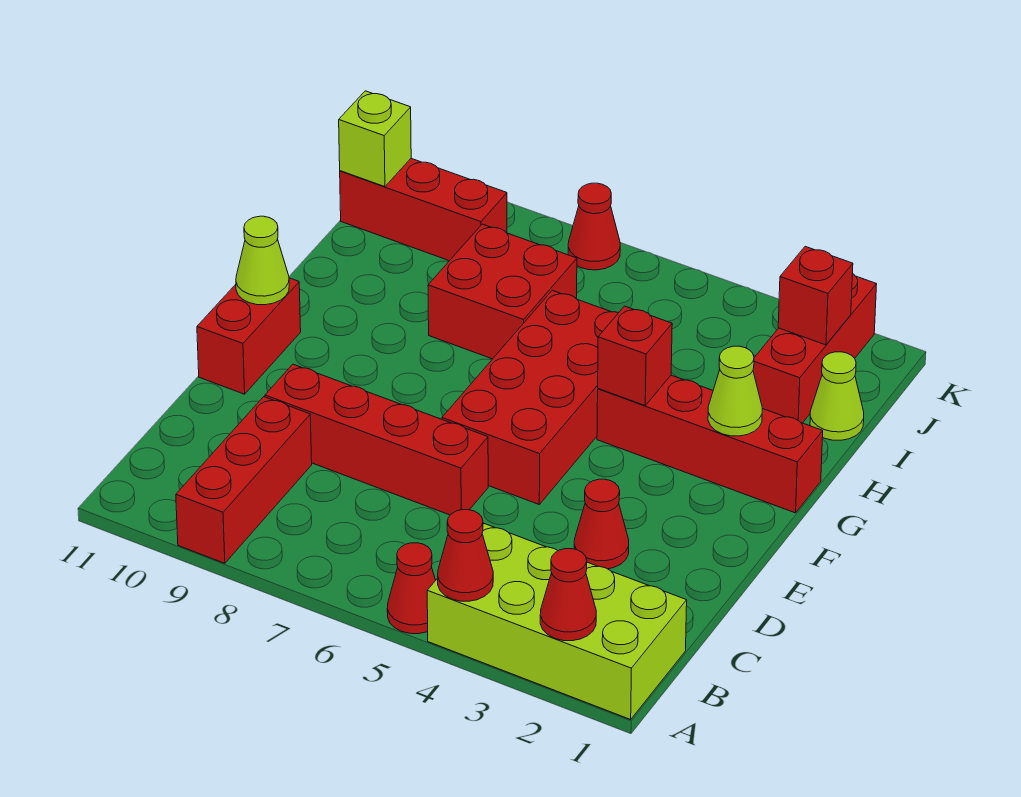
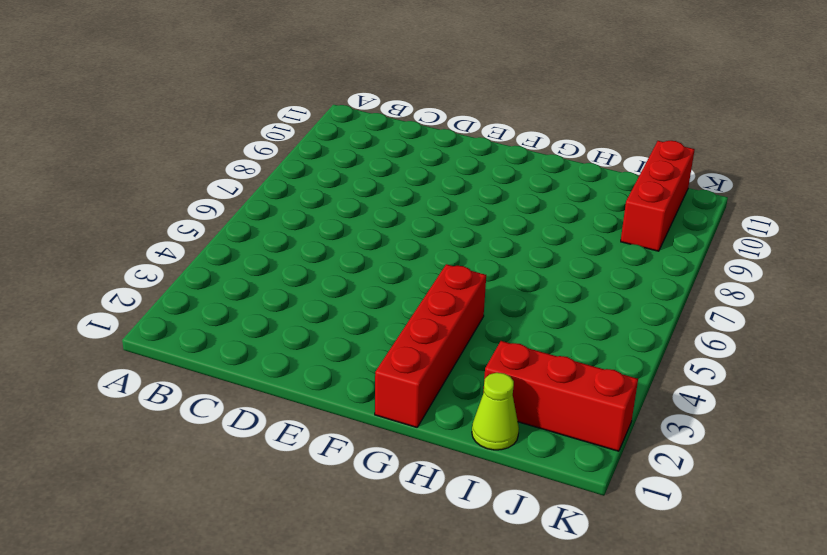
none -> lime 2x4 brick [427,524,687,719]
none -> red 1x1 cone [387,543,436,634]
none -> red 1x3 brick [176,397,312,563]

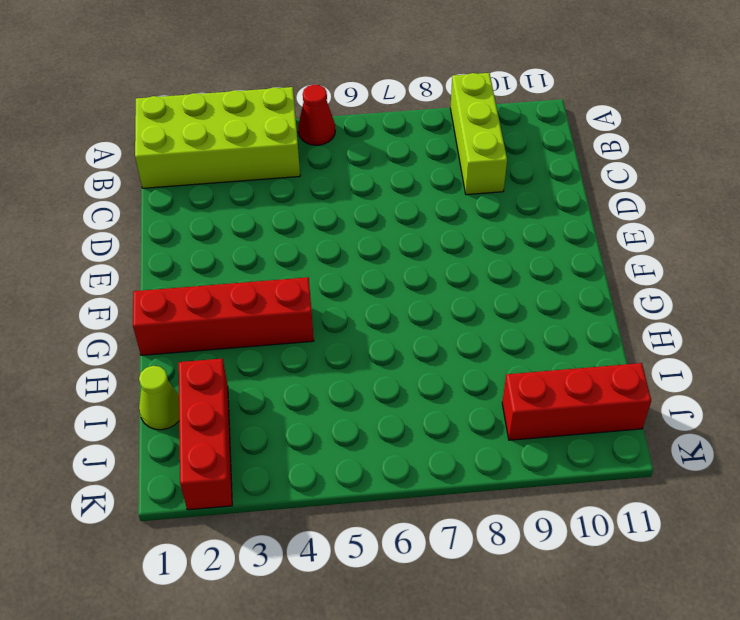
lime 1x3 brick [450,73,507,195] -> red 1x3 brick [176,397,312,563]
none -> red 1x1 cone [574,479,629,569]
none -> red 1x4 brick [265,364,488,515]
none -> red 2x4 brick [442,290,618,504]

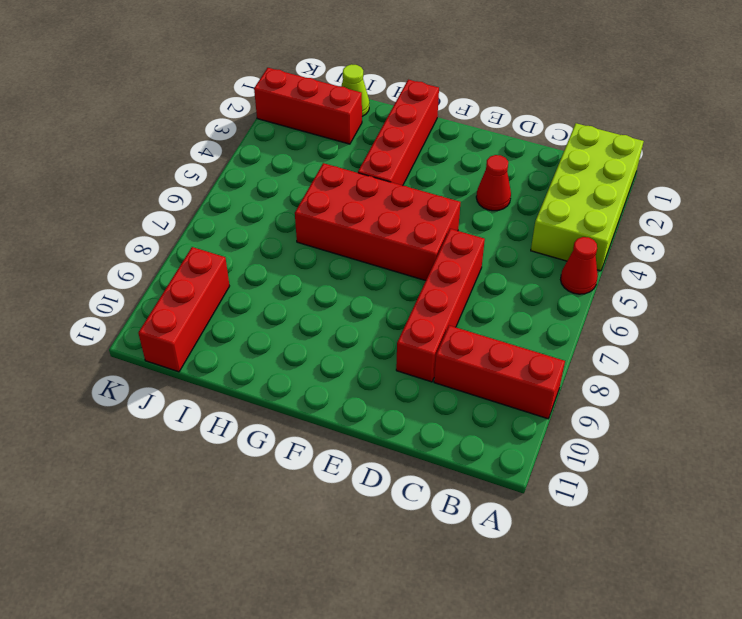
none -> red 1x2 brick [197,278,301,394]
none -> red 2x2 brick [428,224,577,359]
none -> red 1x1 cone [568,183,620,270]

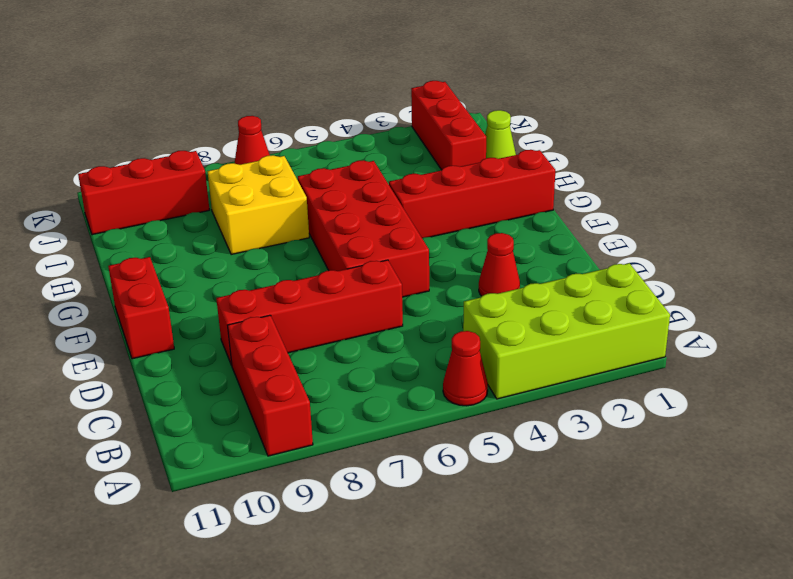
yellow 2x2 brick [207,155,309,255] -> red 2x2 brick [428,224,577,359]
none -> red 1x1 cone [540,549,596,641]
none -> red 1x1 cone [438,510,493,601]
none -> lime 1x1 cone [236,216,289,305]

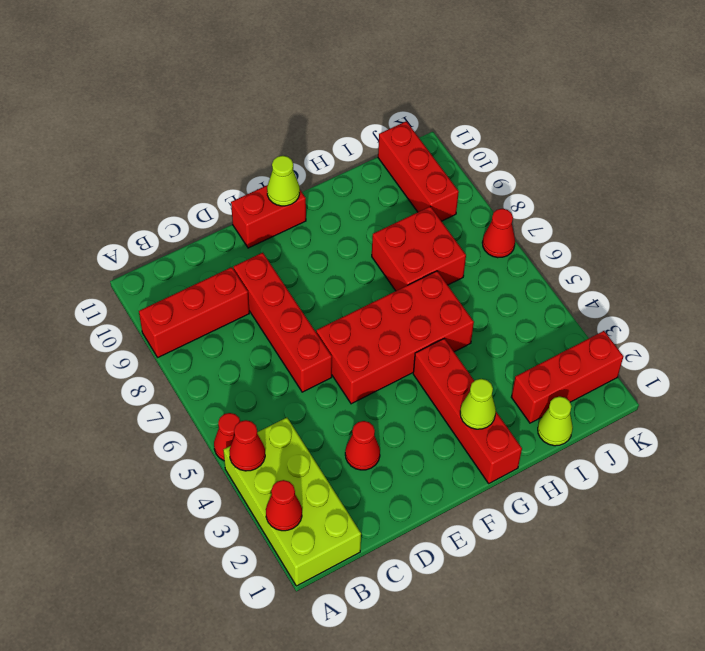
none -> red 1x1 brick [598,306,672,406]
none -> red 1x1 brick [778,247,853,345]
none -> lime 1x1 brick [339,91,411,187]

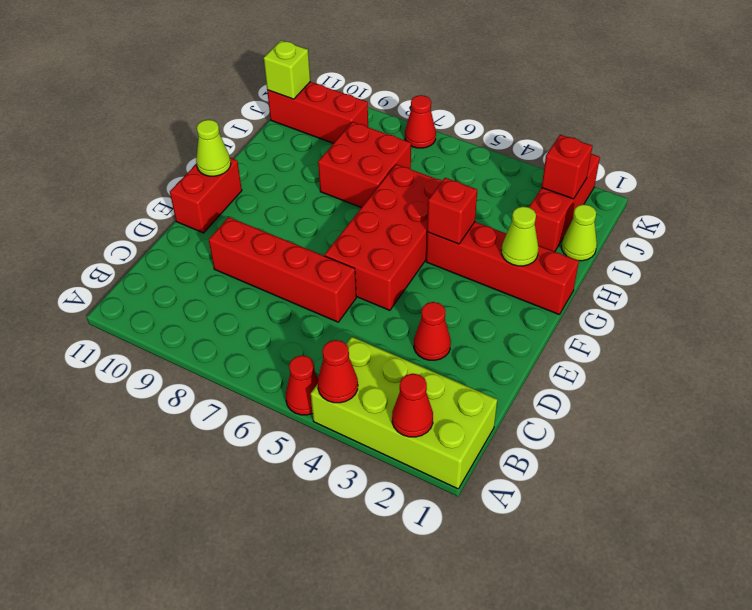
none -> red 1x3 brick [176,397,312,563]

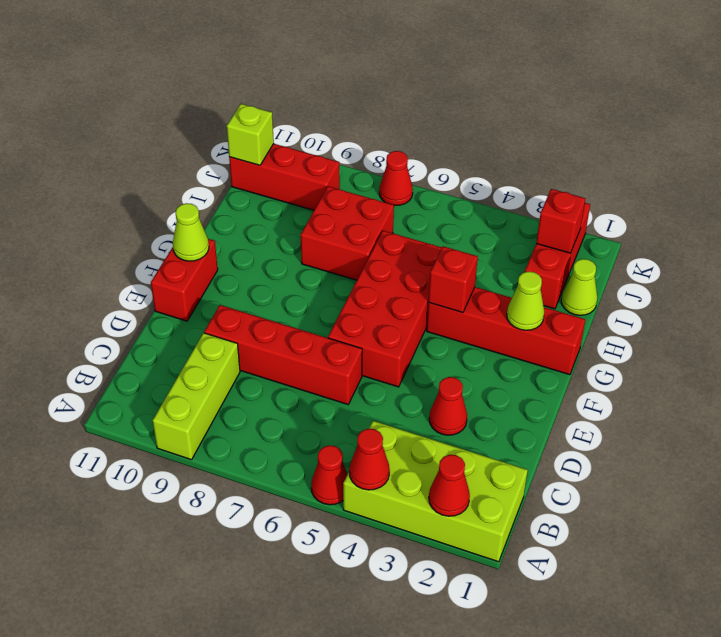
lime 1x3 brick [153,333,240,460] -> red 1x3 brick [176,397,312,563]

